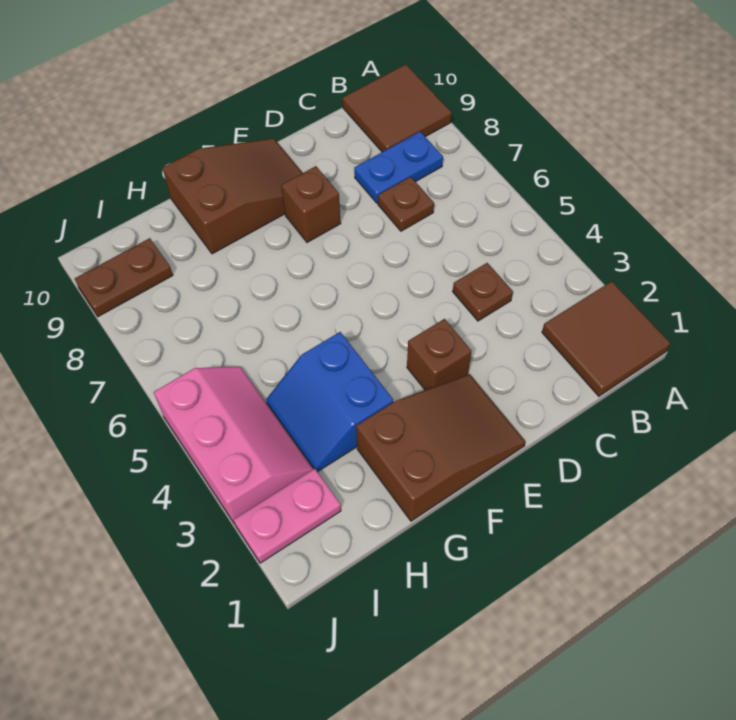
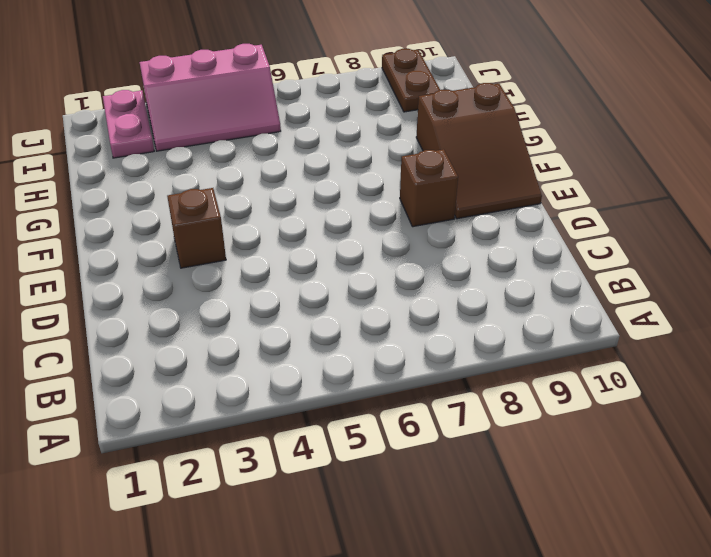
none -> brown 2x2 tile [542,281,670,396]
none -> brown 2x2 tile [343,64,452,152]
none -> blue 1x2 plate [354,132,443,203]

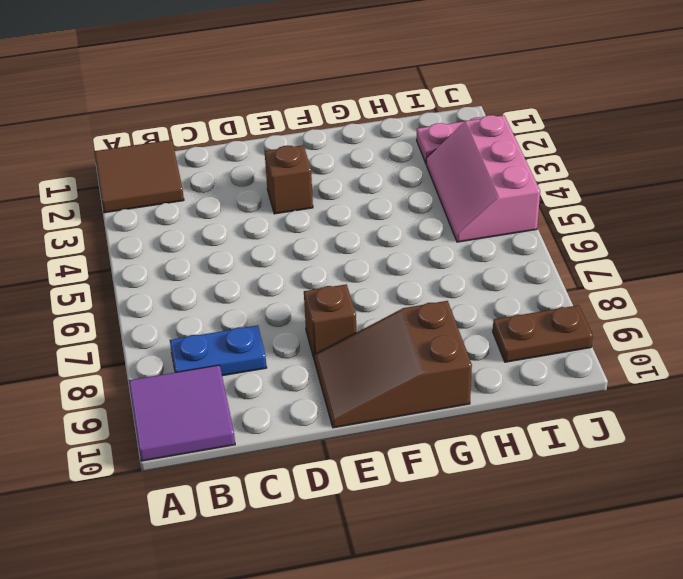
purple 2x2 tile [129,365,235,461] -> brown 2x2 tile [343,64,452,152]
none -> brown 1x1 plate [453,263,513,321]
none -> brown 1x1 plate [378,177,434,231]
none -> brown 2x3 slope [356,374,526,521]

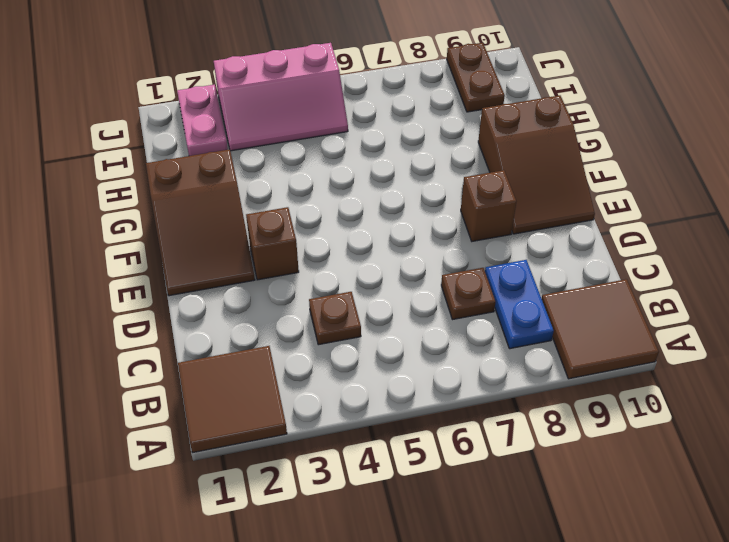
none -> blue 2x2 slope [266,332,393,472]

